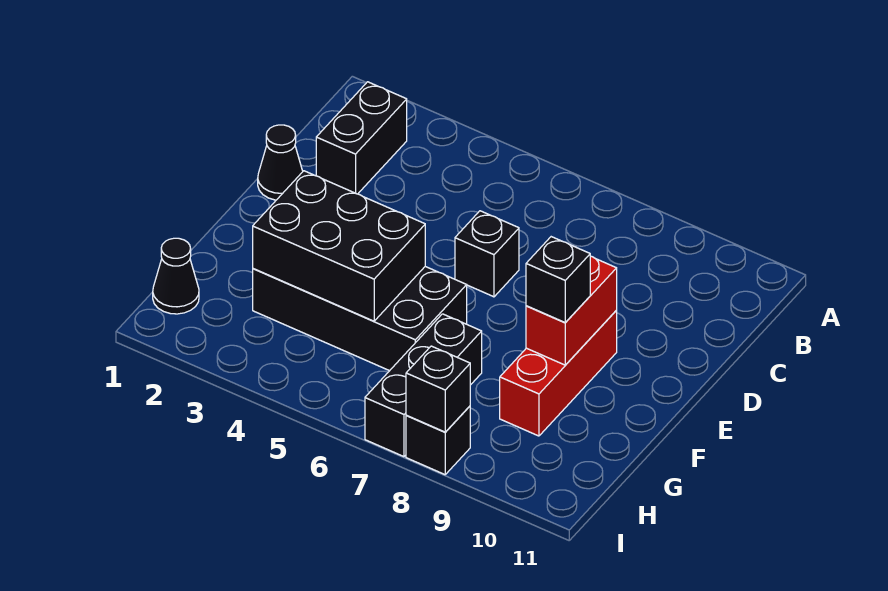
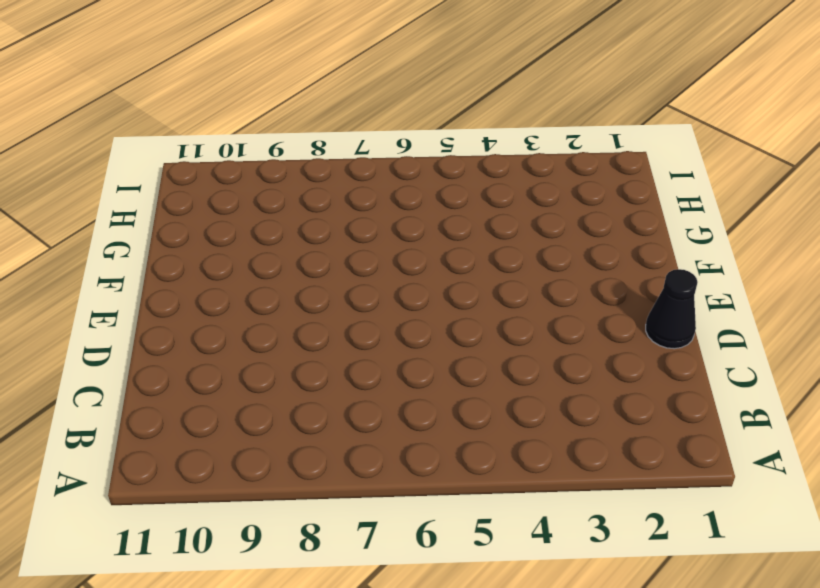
none -> black 1x2 brick [316,82,407,194]
none -> black 1x1 brick [455,211,519,297]
none -> red 1x3 brick [500,311,617,436]

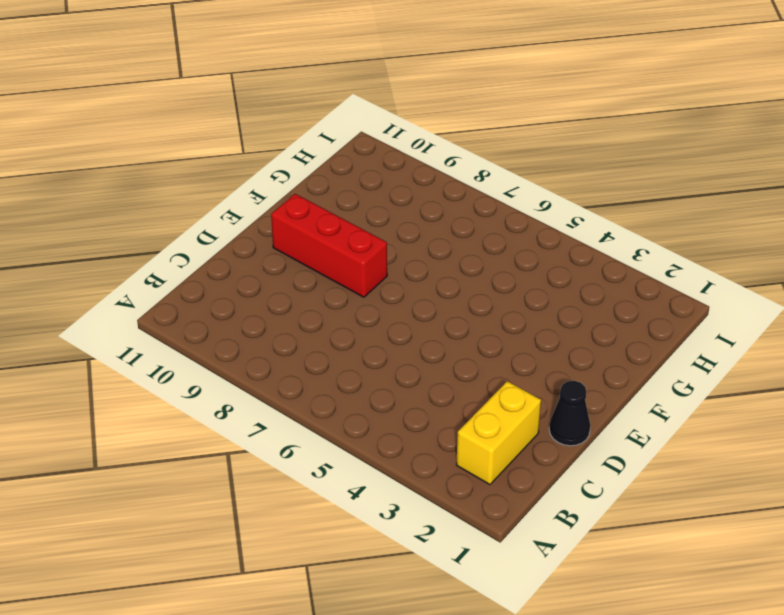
yellow 1x2 brick [456,381,541,485] -> black 1x2 brick [316,82,407,194]
red 1x3 brick [271,194,387,297] -> red 1x3 brick turned to [500,311,617,436]
none -> black 1x1 brick [455,211,519,297]
none -> black 2x4 brick [253,267,467,371]
none -> black 1x3 brick [365,314,482,457]

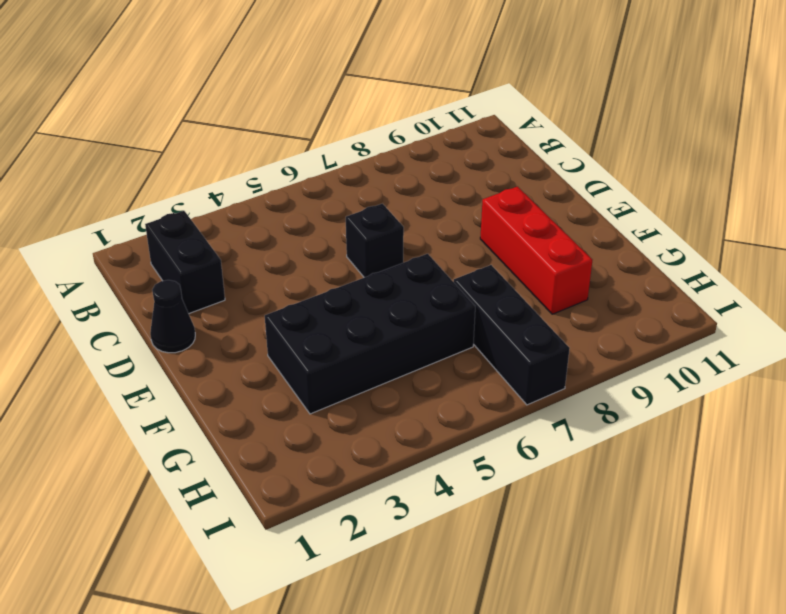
none -> black 1x1 cone [153,238,199,314]
none -> black 1x1 brick [406,406,470,475]
none -> red 1x2 brick [526,256,617,365]

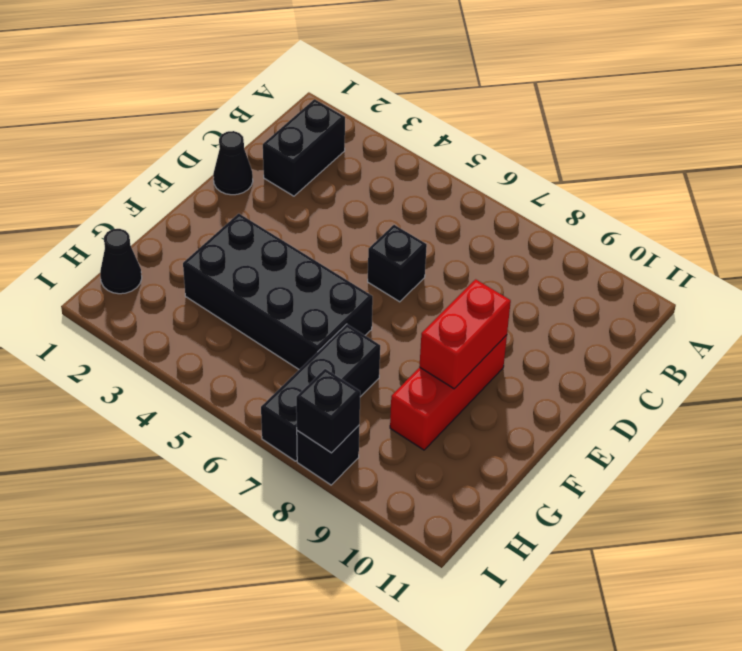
none -> black 2x3 brick [253,171,425,321]
none -> black 1x1 brick [526,237,590,323]

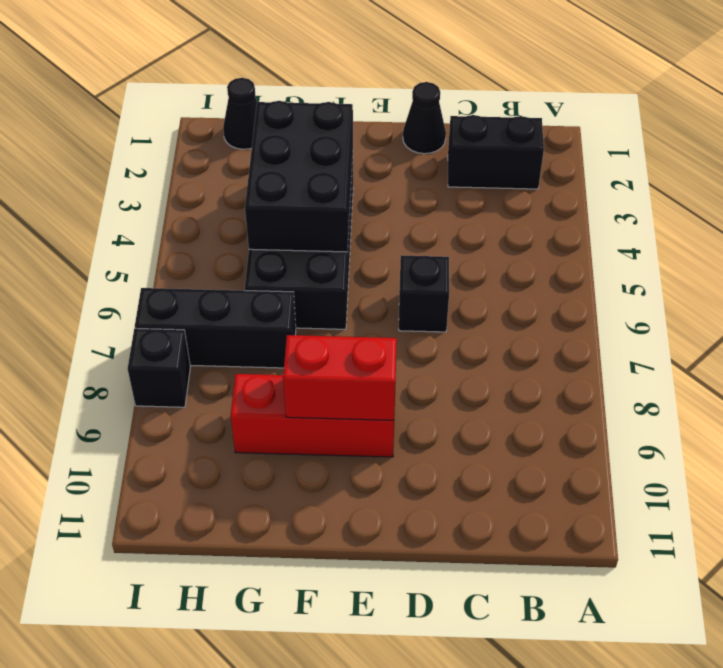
none -> black 1x1 brick [406,346,470,432]
none -> black 1x1 brick [526,237,590,323]

